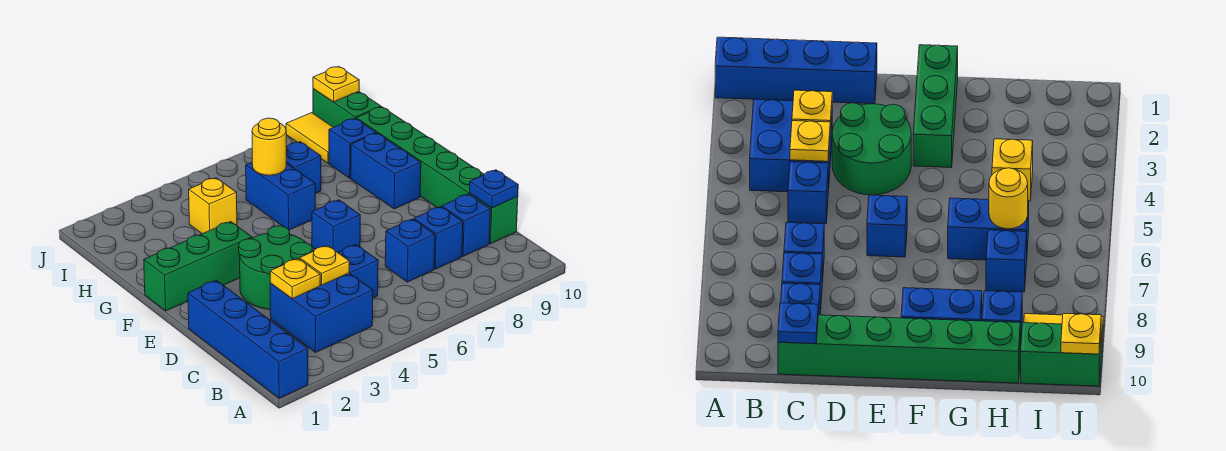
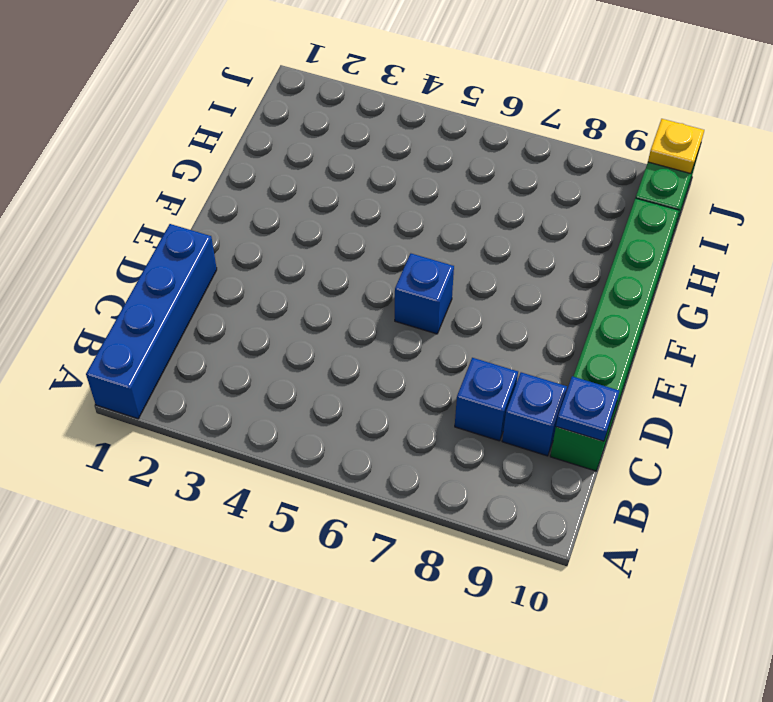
none -> blue 2x2 brick [270,273,373,353]
none -> blue 1x1 brick [338,245,378,298]
none -> blue 1x1 brick [385,219,435,282]

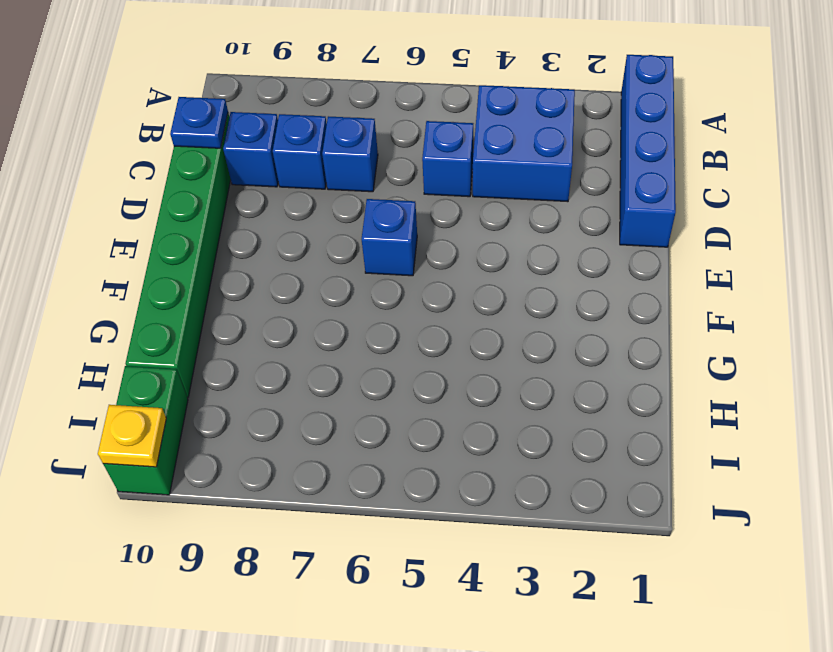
none -> green 2x2 round brick [239,226,312,309]
none -> green 1x3 brick [144,222,252,311]
none -> blue 1x2 brick [351,133,421,209]

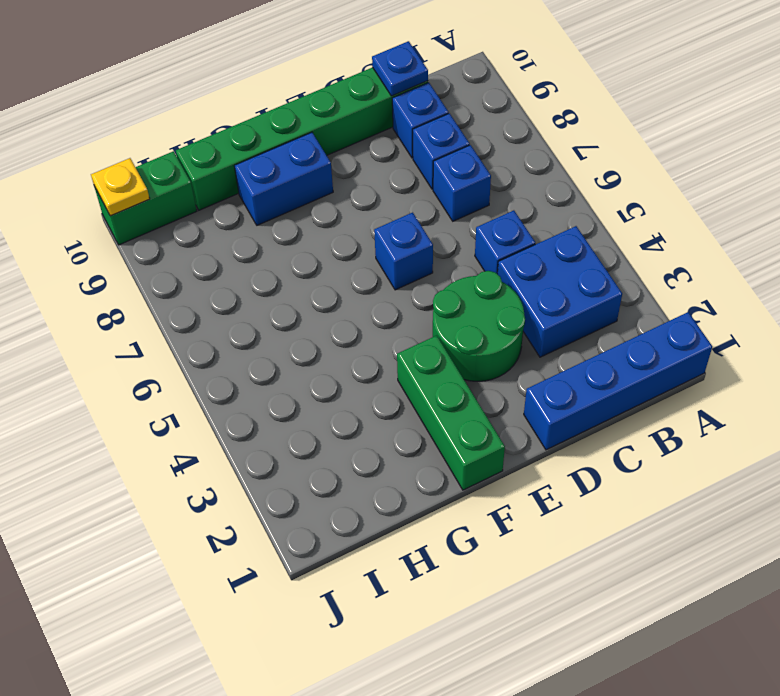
none -> blue 1x2 brick [246,162,316,230]
none -> yellow 1x1 brick [189,178,237,234]
none -> blue 1x1 brick [286,142,321,193]

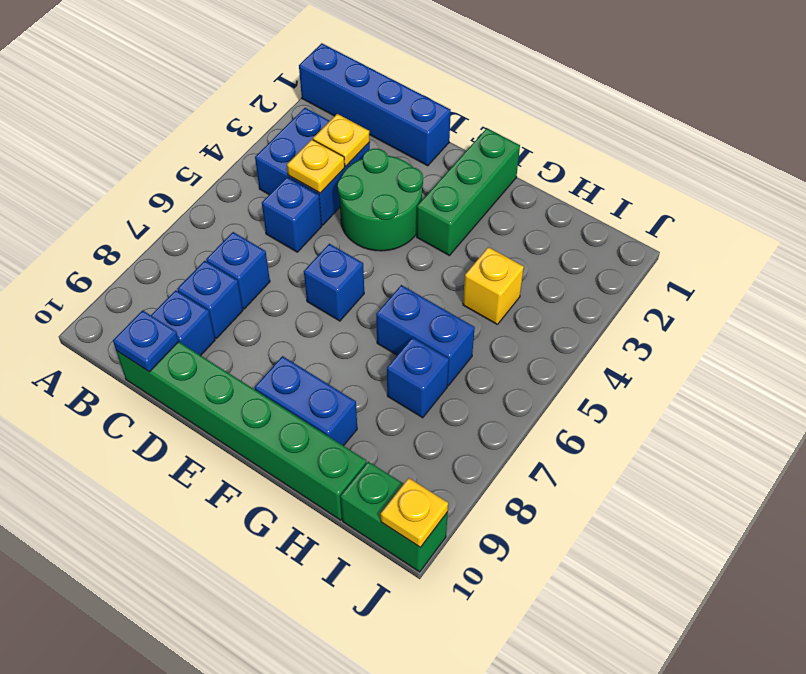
none -> blue 1x1 brick [329,118,376,178]
none -> yellow 1x2 tile [286,113,333,163]
none -> yellow 1x1 round brick [252,118,286,175]

